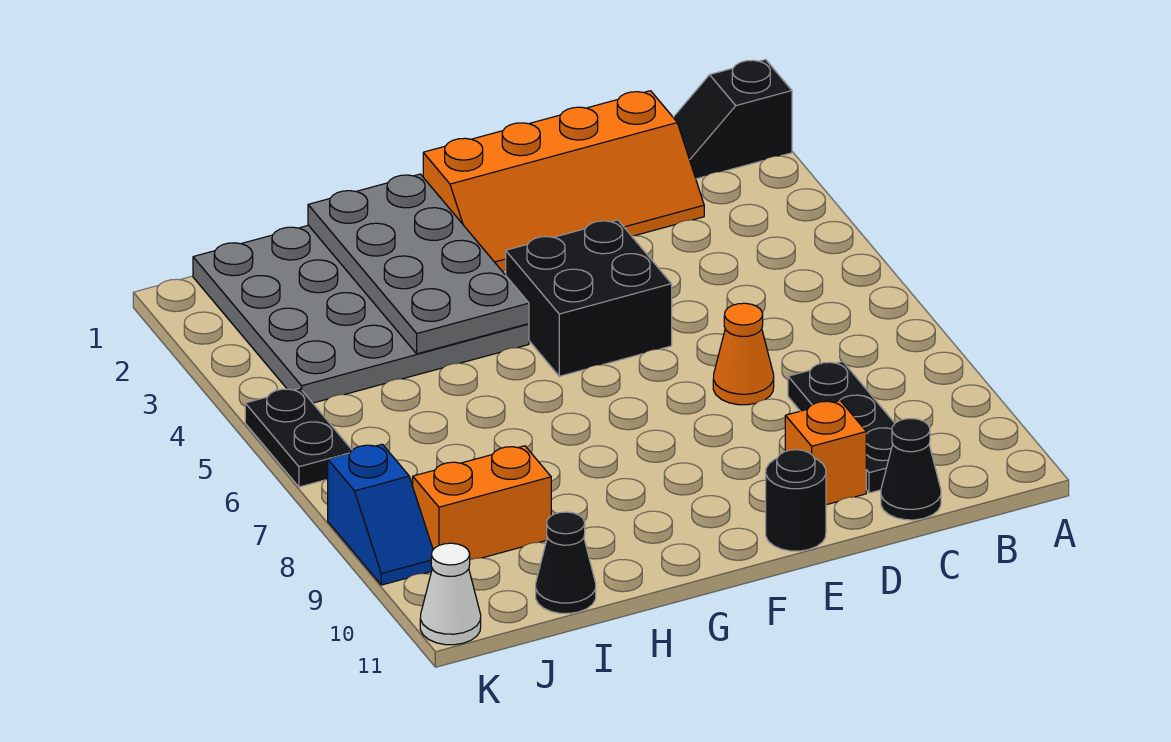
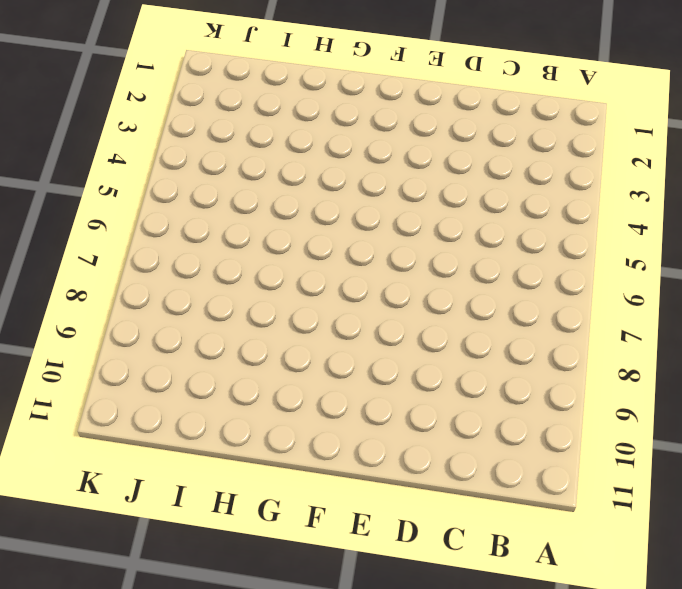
none -> black 1x2 slope [673,60,792,179]
none -> orange 2x4 slope [423,91,704,271]
none -> black 1x3 plate [788,362,895,493]

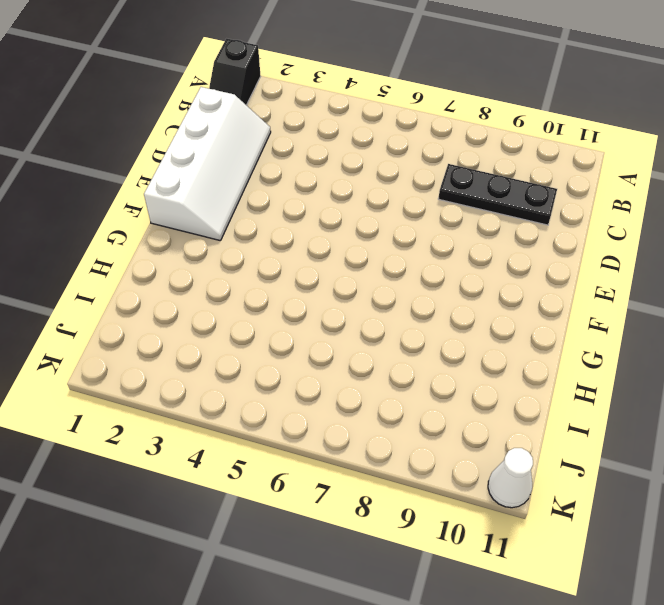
white 2x4 slope [144,87,271,241] -> orange 2x4 slope [423,91,704,271]
none -> black 1x1 cone [881,419,941,520]
none -> orange 1x1 cone [713,303,774,405]
none -> orange 1x1 brick [785,401,866,505]

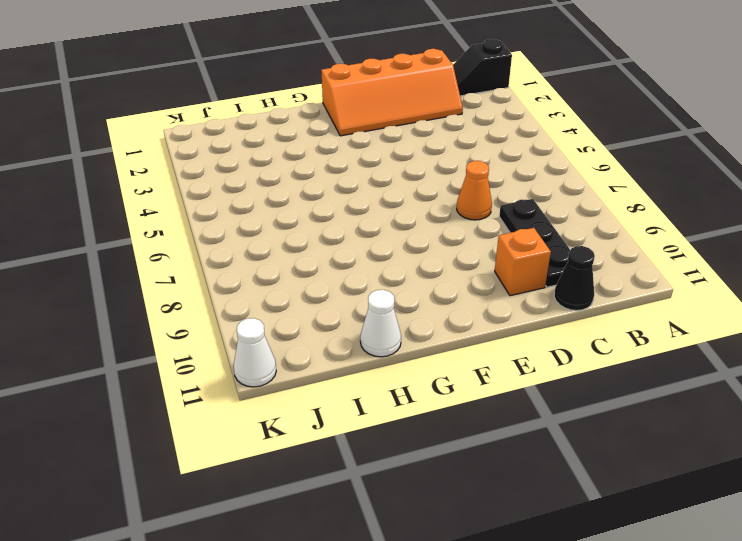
white 1x1 cone [360,290,401,357] -> none
none -> black 2x2 brick [506,220,672,376]
none -> black 1x1 round brick [766,450,826,551]
none -> grey 4x4 plate [193,225,529,403]

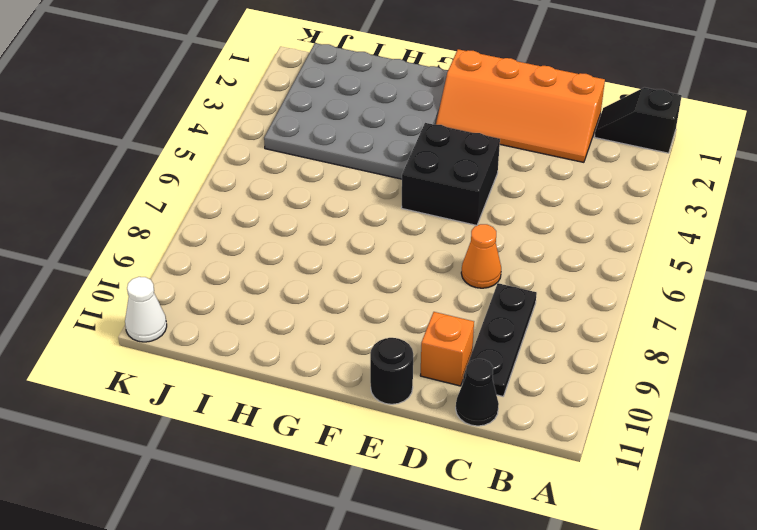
none -> orange 1x2 brick [413,446,551,560]
none -> black 1x1 cone [536,512,596,613]
none -> black 1x2 plate [245,388,352,487]

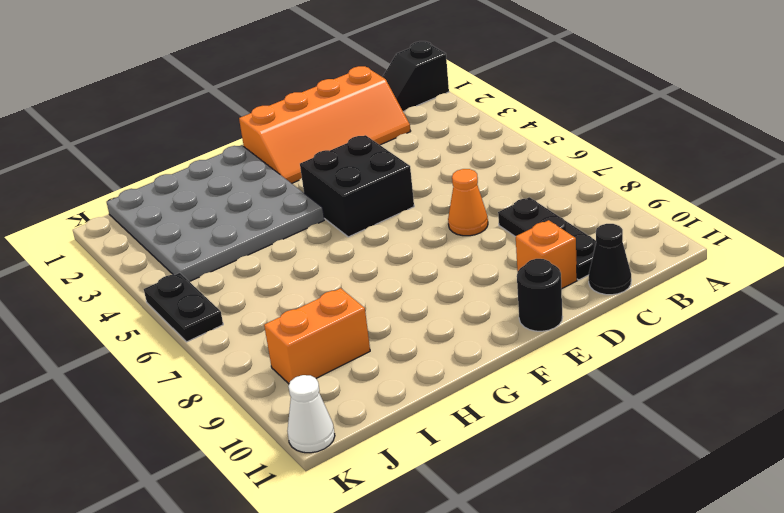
none -> black 1x1 cone [536,512,596,613]
none -> blue 1x2 slope [328,444,433,585]
none -> grey 2x4 plate [308,174,529,354]

